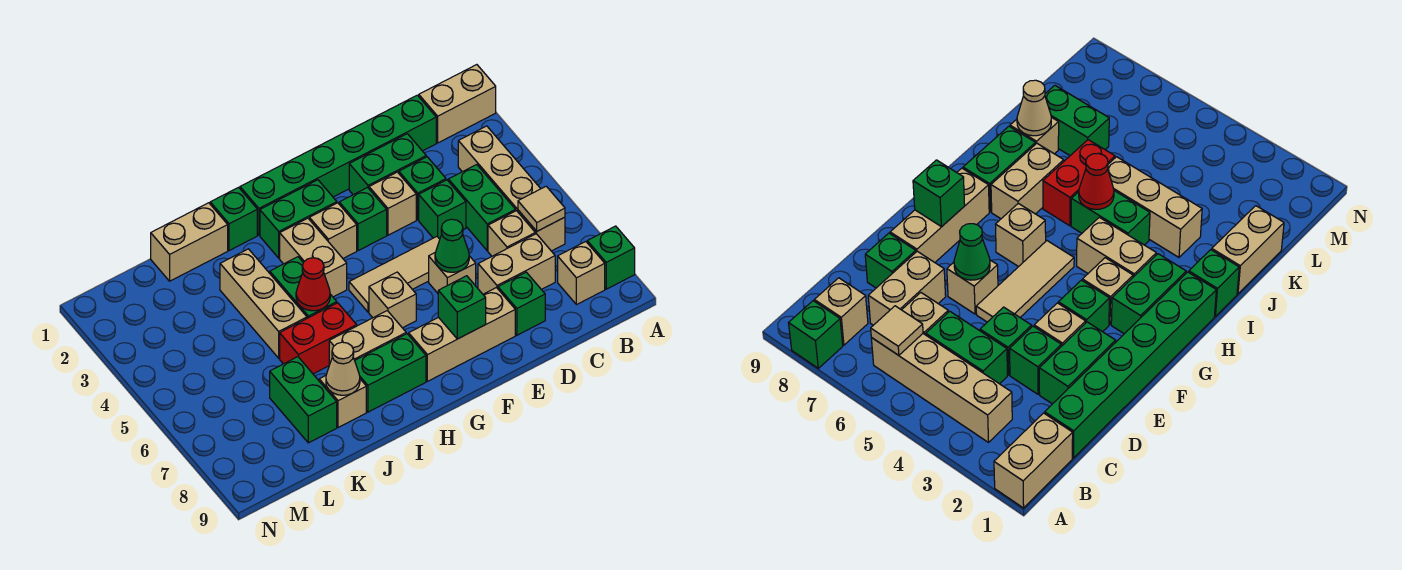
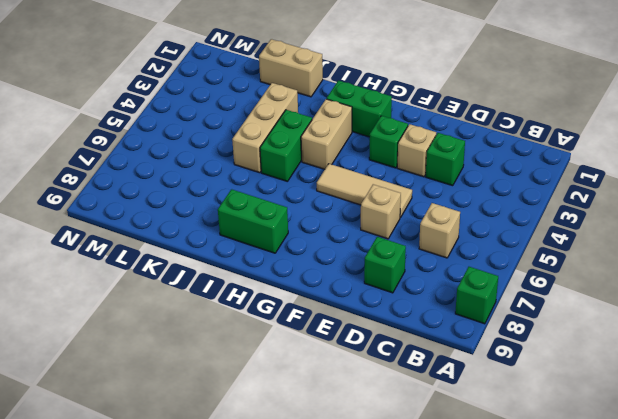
none -> tan 1x2 brick [419,65,496,143]
none -> tan 1x4 brick [458,126,565,251]
none -> tan 1x1 brick [558,242,605,305]
none -> green 1x6 brick [240,95,436,235]

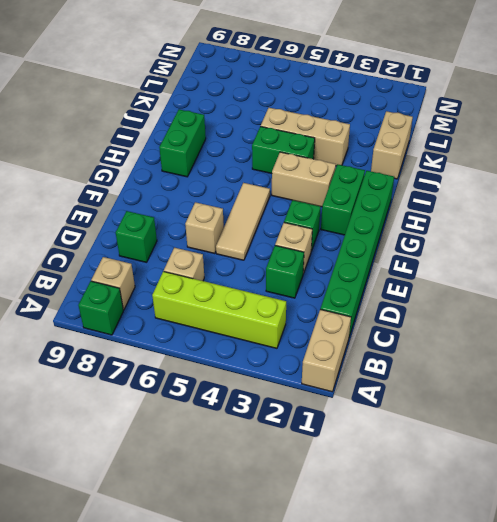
lime 1x4 brick [152,271,286,348] -> tan 1x4 brick [458,126,565,251]
none -> green 1x2 brick [448,165,516,251]
none -> tan 1x2 brick [478,234,555,294]
none -> green 1x2 brick [349,134,426,195]
none -> green 1x1 brick [419,180,466,239]

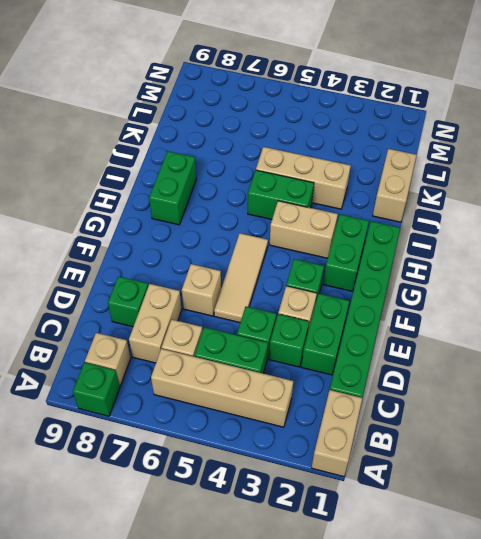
none -> tan 1x3 brick [409,288,515,381]
none -> tan 1x1 brick [309,203,357,258]
none -> tan 1x1 brick [369,272,416,328]
none -> tan 1x2 brick [329,311,406,365]

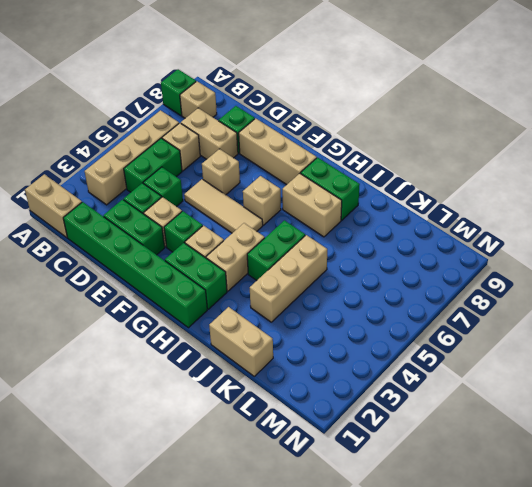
none -> green 1x1 brick [210,188,257,251]
none -> red 1x2 brick [280,303,357,374]
none -> tan 1x1 brick [319,376,366,428]
none -> green 1x2 brick [270,357,337,443]

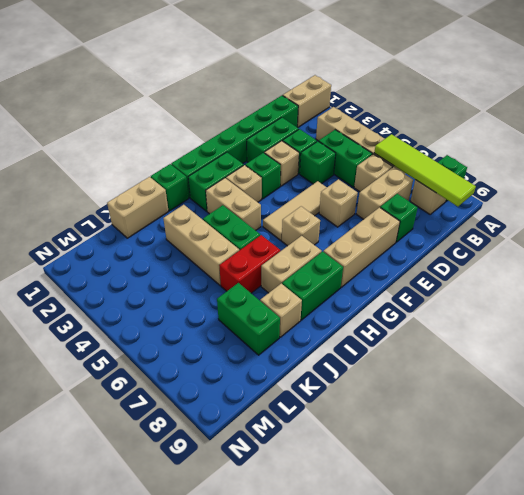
lime 1x4 tile [374,134,476,206] -> tan 1x1 tile [518,186,565,231]
none -> green 1x1 cone [435,219,469,272]
none -> green 1x1 brick [438,276,486,339]
none -> red 1x1 cone [296,258,330,311]
none -> tan 1x1 cone [326,342,360,395]

